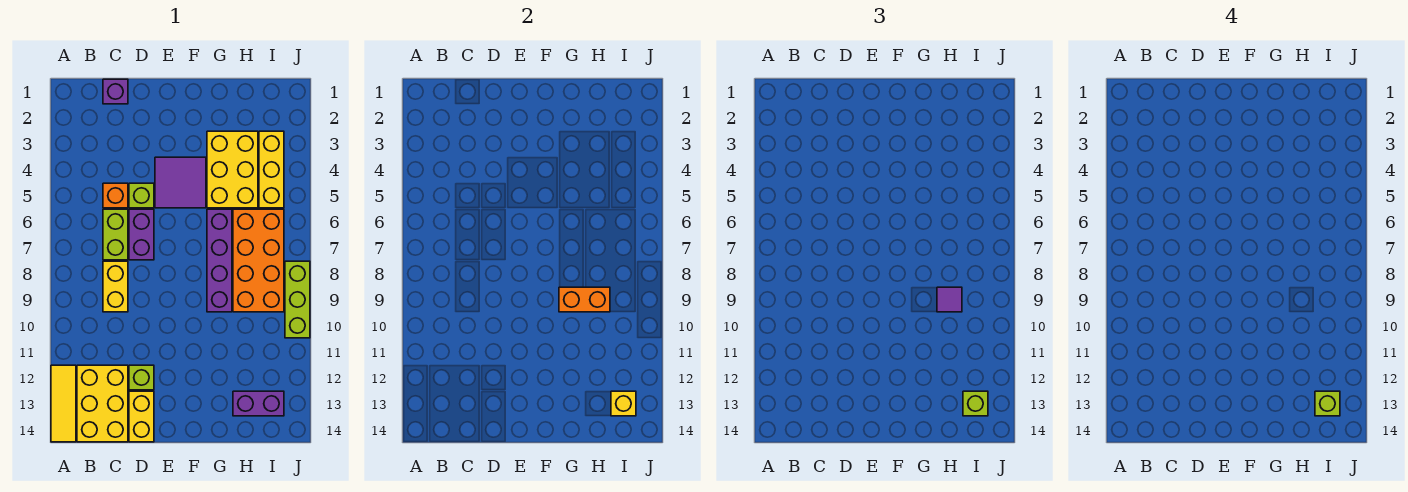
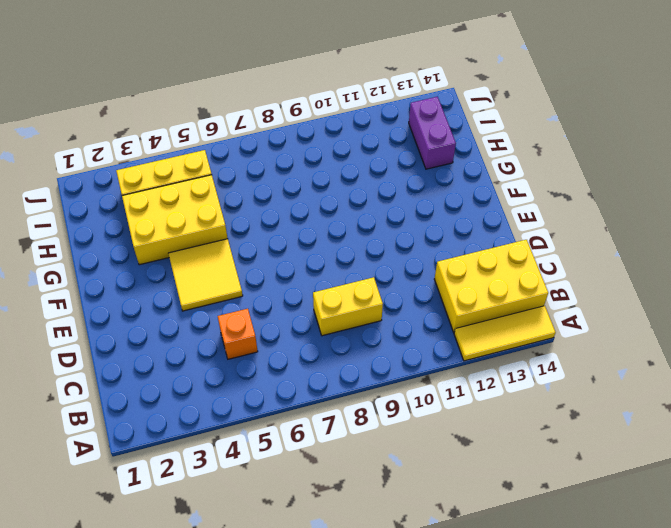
yellow 2x2 tile [168,239,243,311] -> purple 2x2 tile [155,157,206,208]
none -> purple 1x1 brick [103,79,128,104]
none -> lime 1x2 brick [103,209,128,260]
none -> lime 1x1 brick [129,183,154,208]

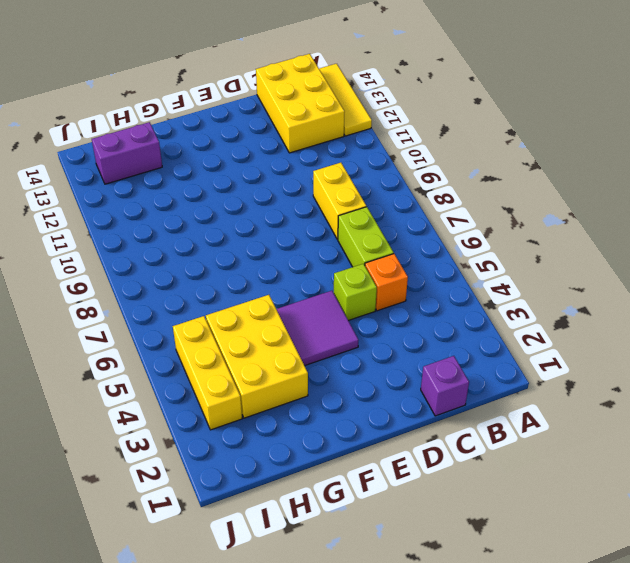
none -> purple 1x2 brick [129,209,154,260]
none -> lime 1x1 brick [129,365,154,390]
none -> yellow 1x2 brick [129,391,154,442]

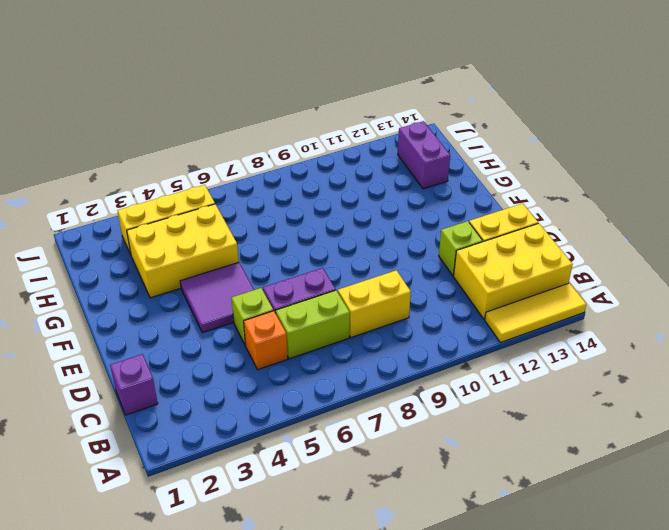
none -> purple 1x4 brick [207,209,232,312]
none -> orange 2x4 brick [233,209,284,312]
none -> lime 1x3 brick [285,261,310,338]

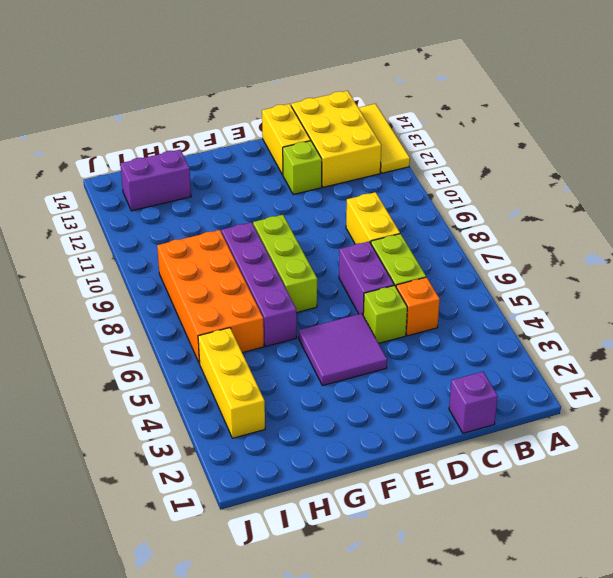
lime 1x3 brick [253,215,317,313] -> lime 1x3 brick moved to [285,261,310,338]
none -> yellow 2x3 brick [207,131,258,208]
none -> orange 1x2 brick [559,287,610,312]
none -> yellow 1x1 brick [611,391,636,416]

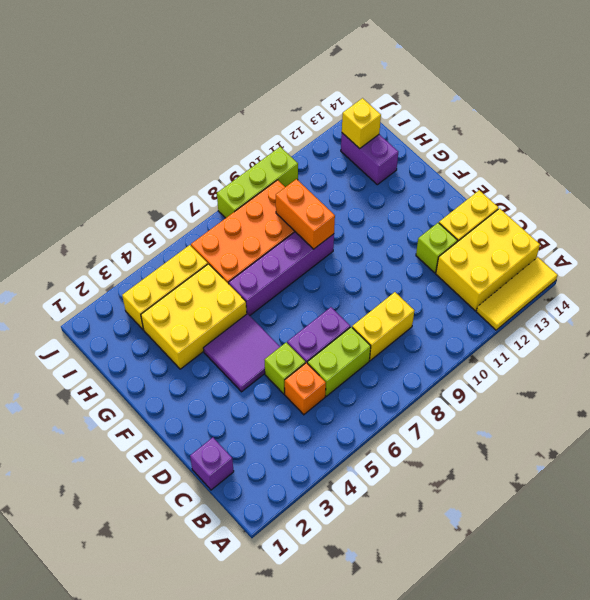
none -> purple 1x1 tile [937,287,962,312]
none -> lime 1x1 brick [963,391,988,416]
none -> lime 1x1 brick [1315,391,1340,416]

